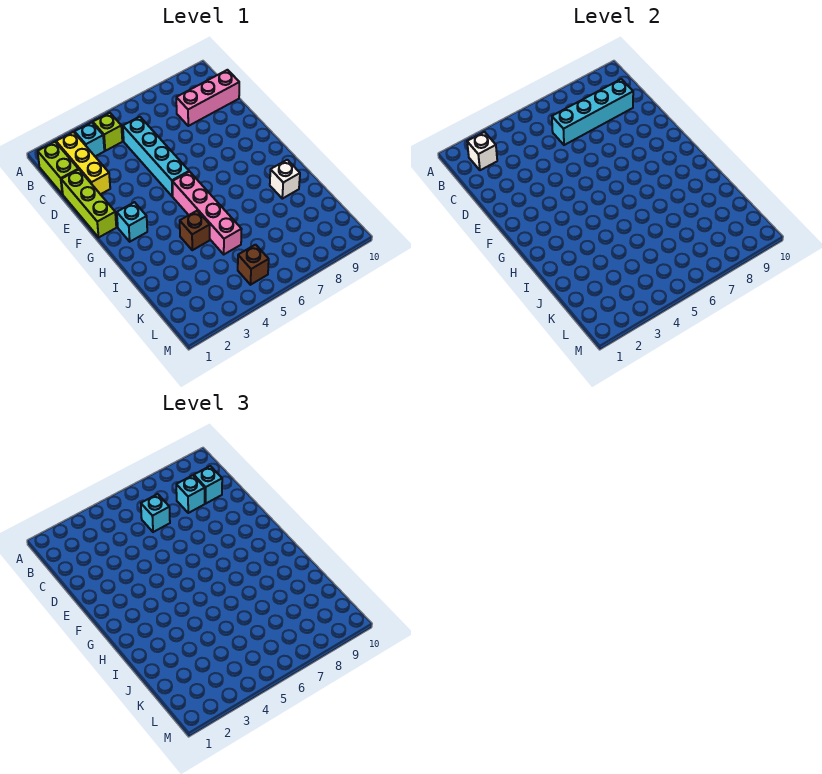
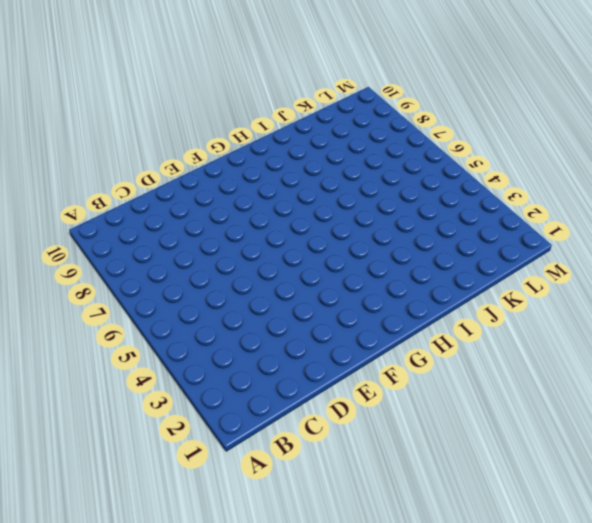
none -> lime 1x2 brick [38,142,79,194]
none -> yellow 1x3 brick [56,132,110,194]
none -> cyan 1x1 brick [75,122,104,156]

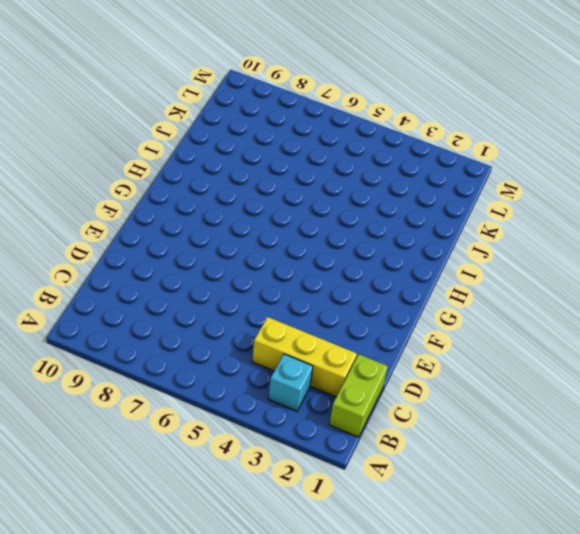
yellow 1x3 brick [252,317,357,397] -> yellow 1x3 brick turned to [56,132,110,194]
none -> lime 1x1 brick [93,113,122,151]
none -> cyan 1x4 brick [123,117,189,196]
none -> pink 1x3 brick [176,70,239,126]

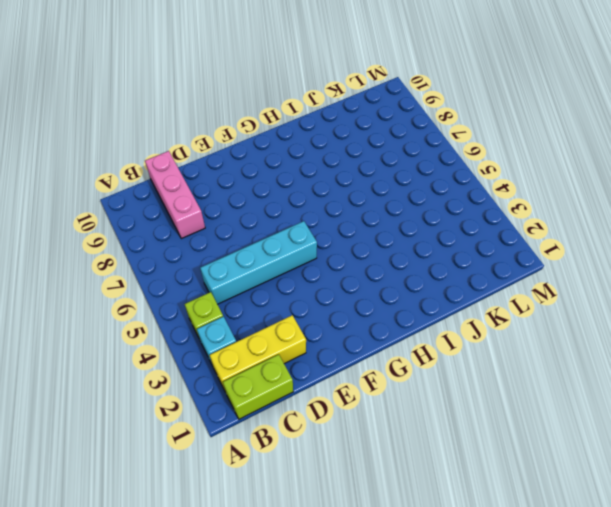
none -> lime 1x3 brick [61,170,116,237]
none -> cyan 1x1 brick [117,202,147,242]
none -> pink 1x4 brick [172,172,242,254]

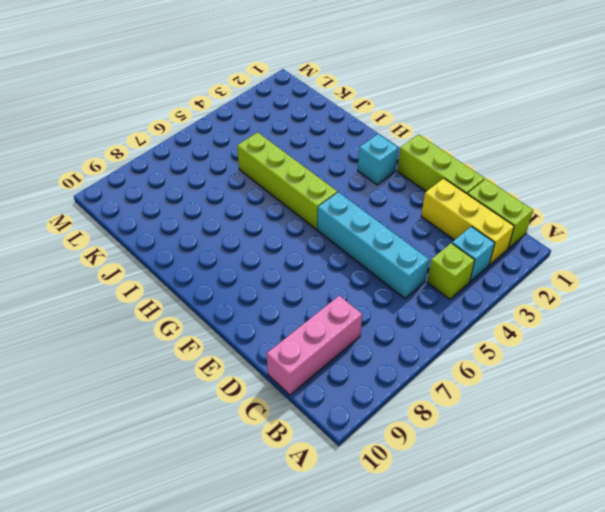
lime 1x4 brick [237,132,337,229] -> pink 1x4 brick [172,172,242,254]
none -> brown 1x1 brick [180,211,210,250]
none -> white 1x1 brick [270,160,300,199]
none -> brown 1x1 brick [238,245,269,285]

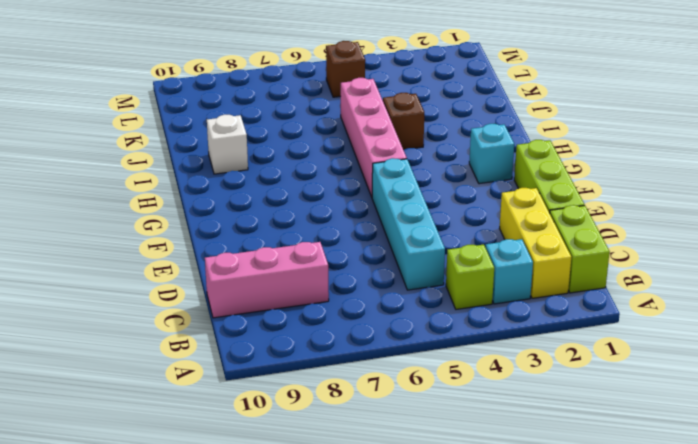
none -> white 1x1 brick [467,132,497,170]
none -> cyan 1x4 brick [552,79,633,145]
none -> cyan 1x1 brick [141,494,170,532]

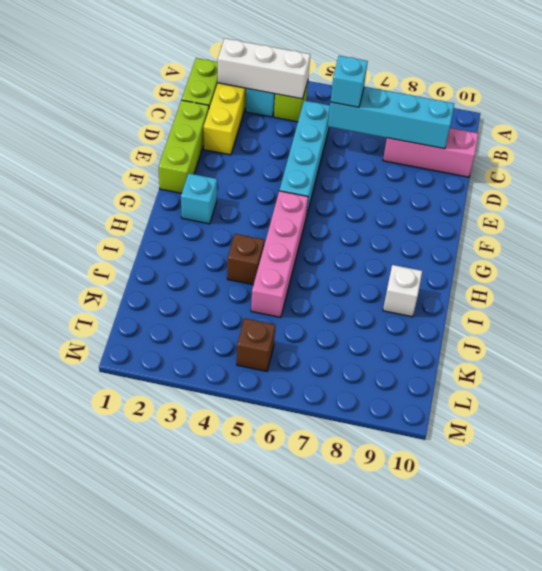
white 1x3 brick [218,38,310,99] -> white 1x1 brick [467,132,497,170]
none -> cyan 1x1 brick [176,475,205,513]
none -> cyan 1x1 brick [194,466,222,503]

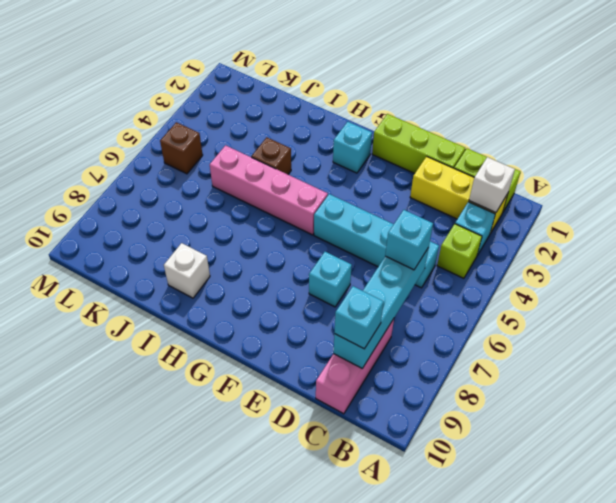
cyan 1x1 brick [309,252,352,307] -> cyan 1x1 brick moved to [176,475,205,513]

